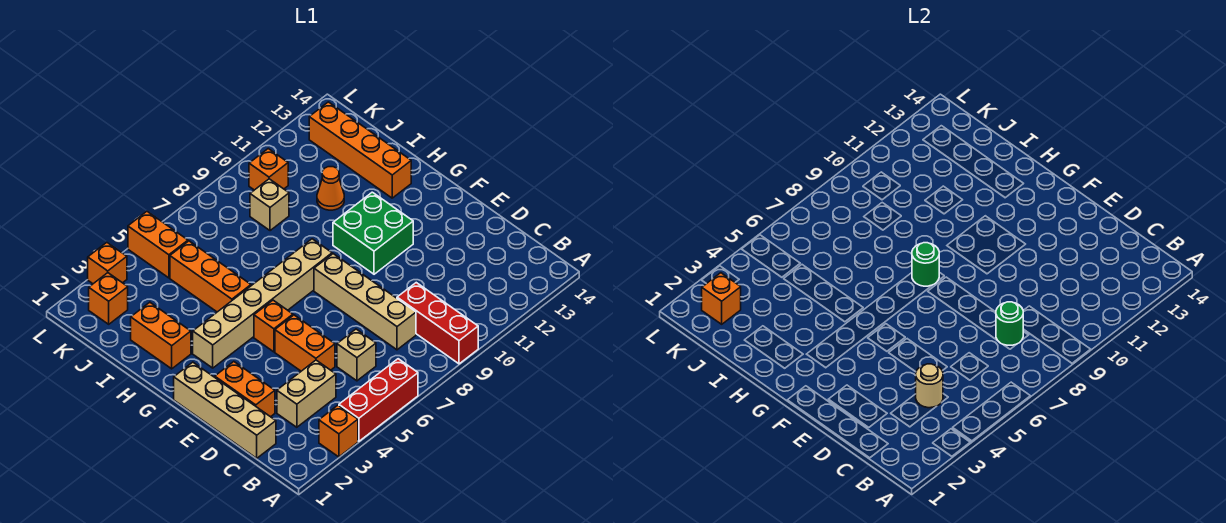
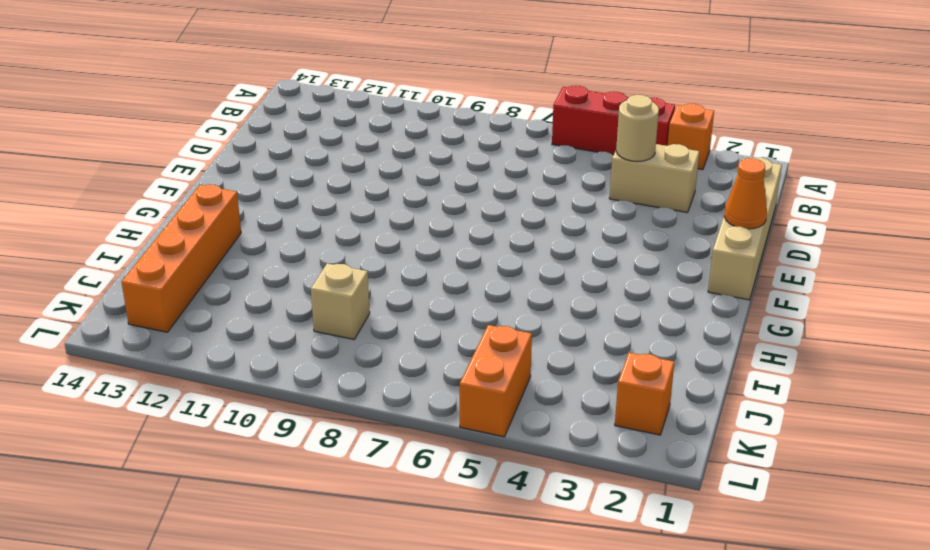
orange 1x1 cone [724,158,767,229] -> orange 1x1 cone moved to [317,167,344,210]
none -> red 1x3 brick [397,283,478,364]
none -> tan 1x1 brick [337,329,376,381]
none -> tan 1x4 brick [314,254,416,350]

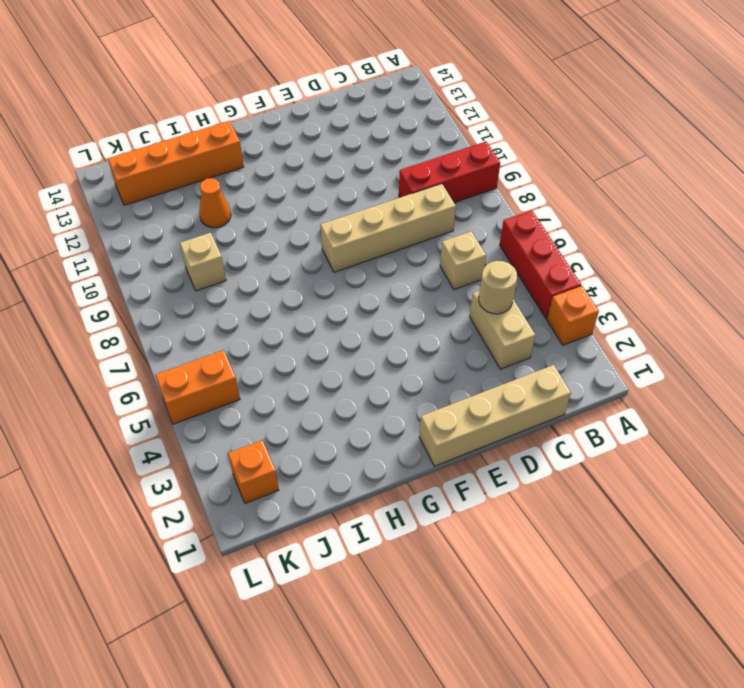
none -> orange 1x2 brick [215,362,275,417]
none -> orange 1x2 brick [275,315,335,371]
none -> orange 1x1 brick [254,300,293,352]

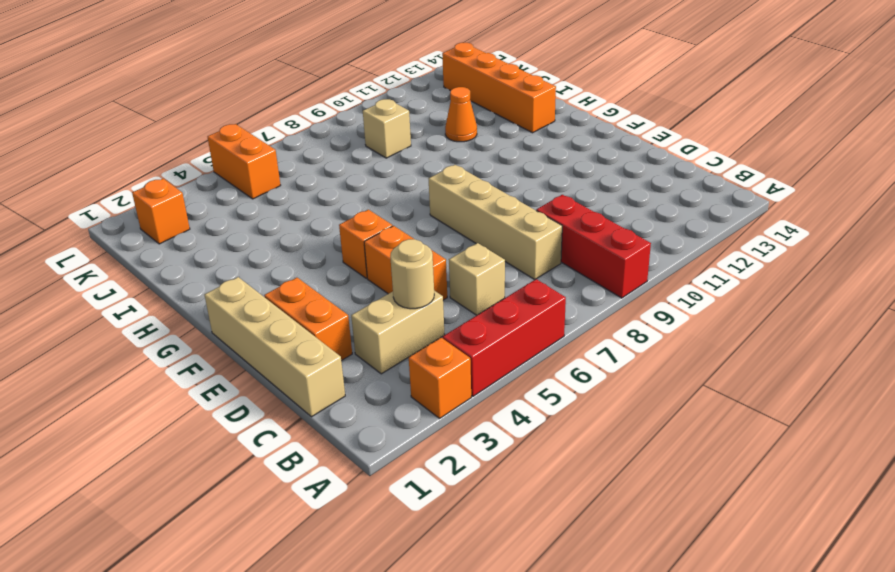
none -> green 2x2 brick [333,192,413,274]
none -> tan 1x6 brick [193,239,332,368]
none -> orange 1x2 brick [131,302,191,369]

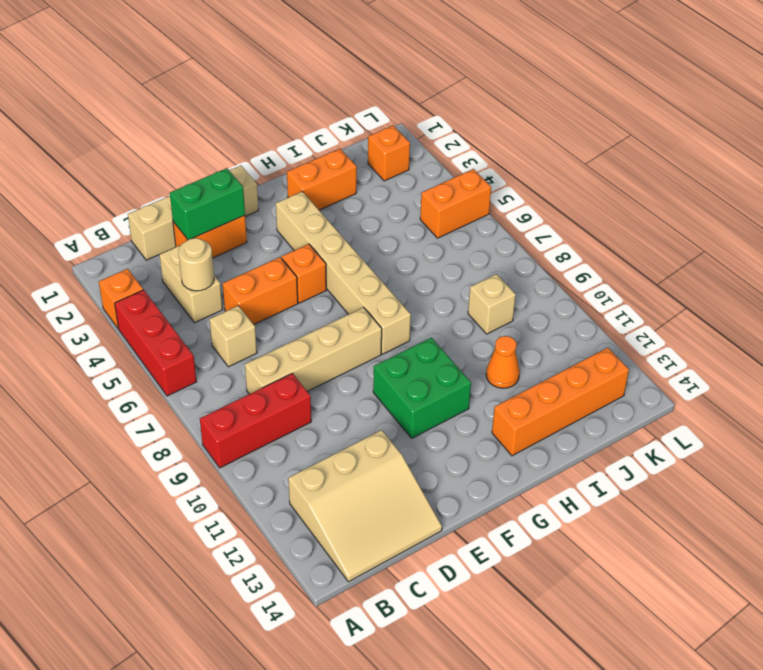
tan 3x3 slope [288,430,442,582] -> none
green 1x2 brick [170,168,245,240] -> none
none -> orange 1x3 brick [170,241,251,312]
none -> orange 1x1 brick [249,149,288,190]
none -> orange 1x1 brick [88,242,127,284]

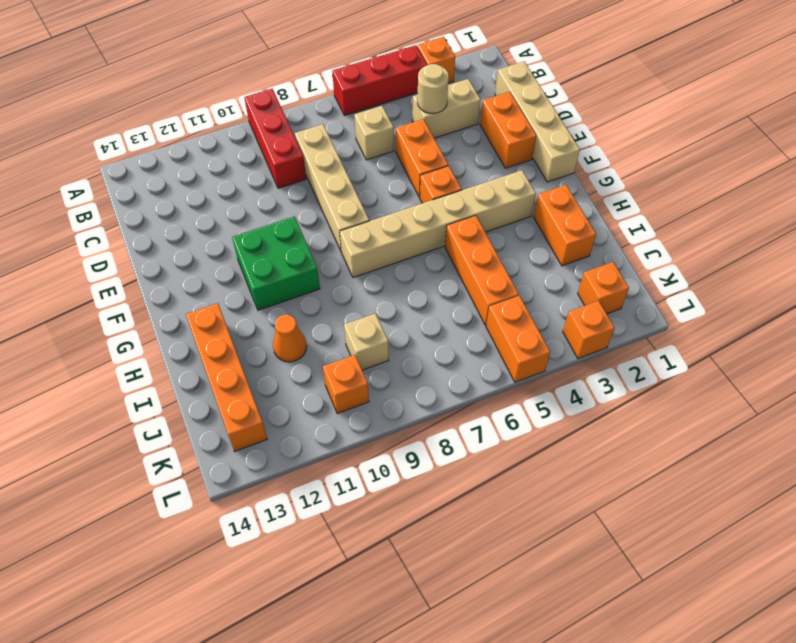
none -> green 1x1 round brick [996,302,1023,345]
none -> green 1x1 round brick [912,243,939,286]
none -> orange 1x1 brick [702,273,741,324]

